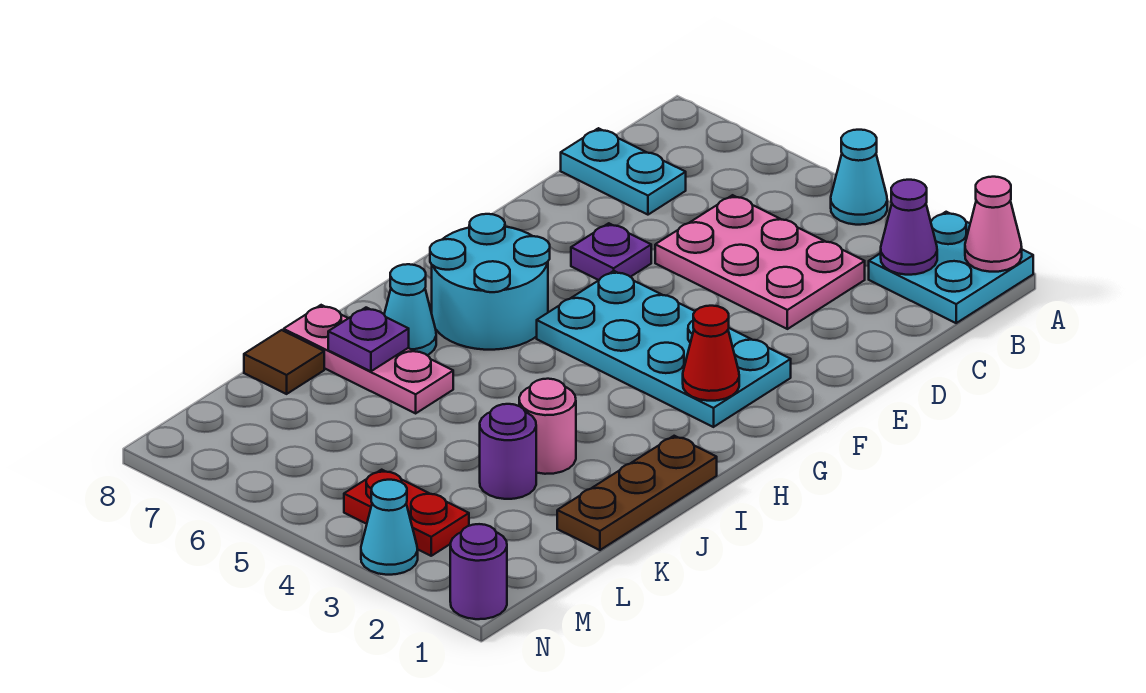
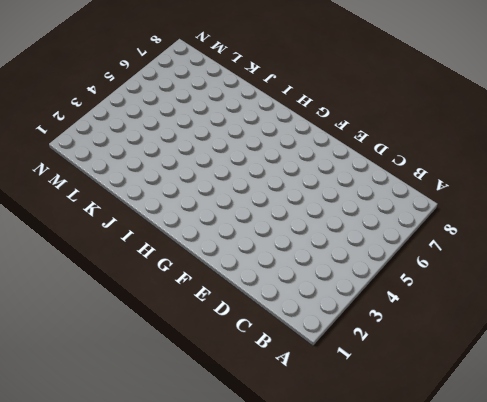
none -> cyan 2x2 plate [869,212,1033,323]
none -> cyan 1x1 cone [831,130,887,225]
none -> pink 2x3 plate [655,195,865,329]

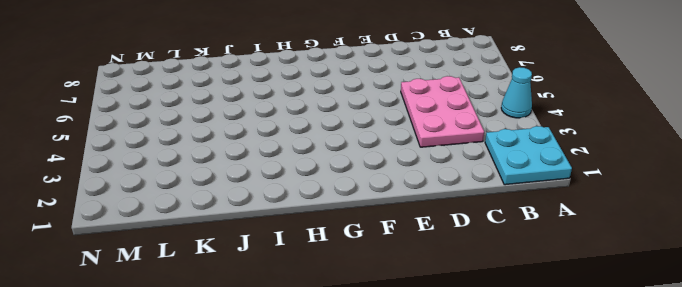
none -> cyan 1x2 plate [561,128,686,215]
none -> purple 1x1 plate [571,223,651,280]
none -> cyan 2x4 plate [537,271,791,427]

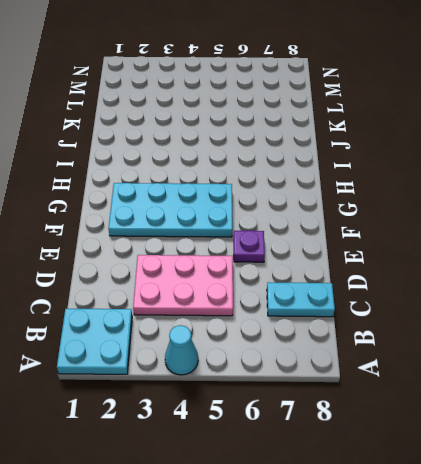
none -> cyan 2x2 round brick [430,214,550,350]
none -> brown 1x3 plate [557,436,717,550]
none -> cyan 1x1 cone [384,264,436,355]

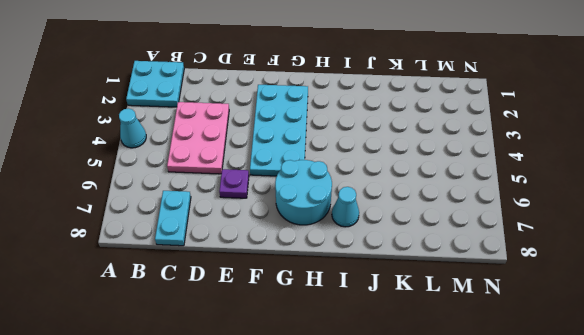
none -> brown 1x3 plate [557,436,717,550]
none -> pink 1x1 round brick [519,379,576,474]
none -> pink 1x3 plate [284,305,453,413]

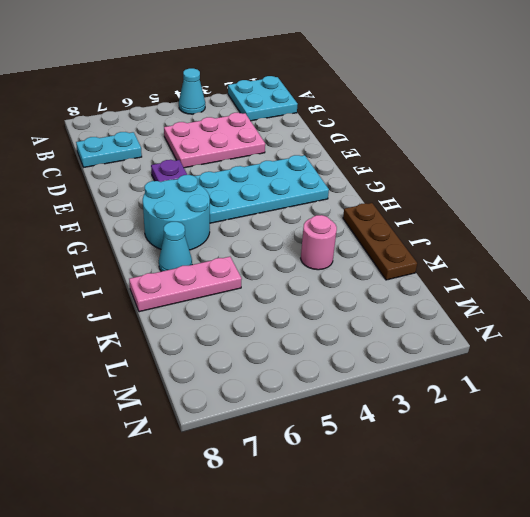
none -> purple 1x1 round brick [480,404,536,499]
none -> brown 1x1 tile [244,330,324,394]
none -> red 1x2 plate [344,470,469,556]

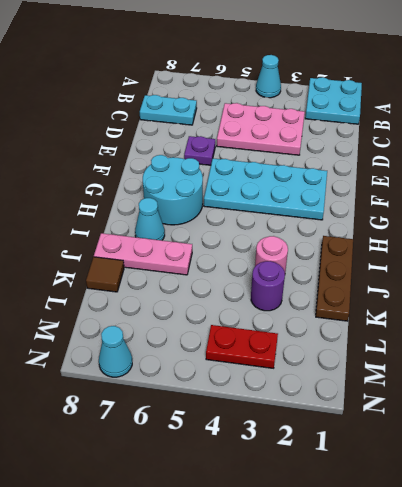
cyan 1x1 cone [99,326,132,377] -> cyan 1x1 cone moved to [361,480,418,575]
none -> purple 1x1 round brick [450,524,507,619]
none -> pink 1x1 cone [965,177,1022,272]
none -> purple 1x1 cone [881,180,937,275]

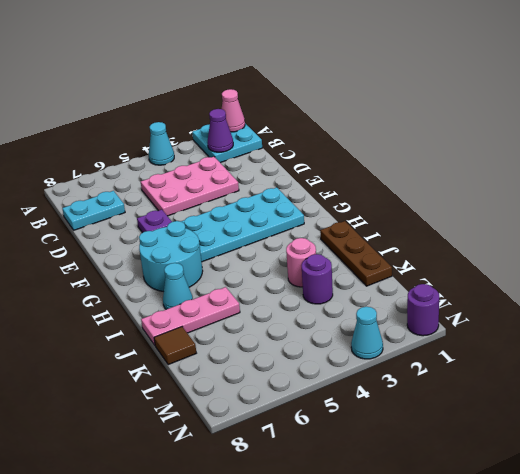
none -> red 1x2 plate [344,470,469,556]
none -> red 1x1 cone [683,306,739,401]
none -> purple 1x1 plate [328,308,409,371]

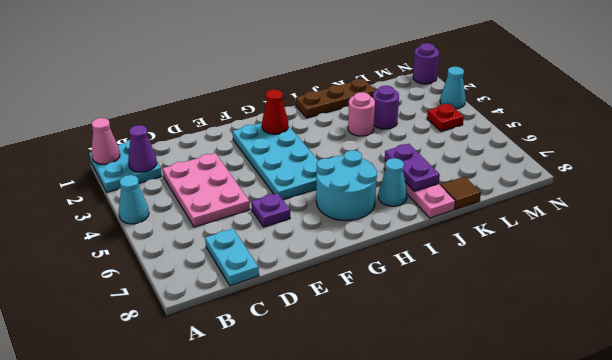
purple 1x2 plate [385,144,440,191] -> purple 1x1 plate [328,308,409,371]
red 1x1 plate [427,104,464,132] -> red 1x2 plate [344,470,469,556]

